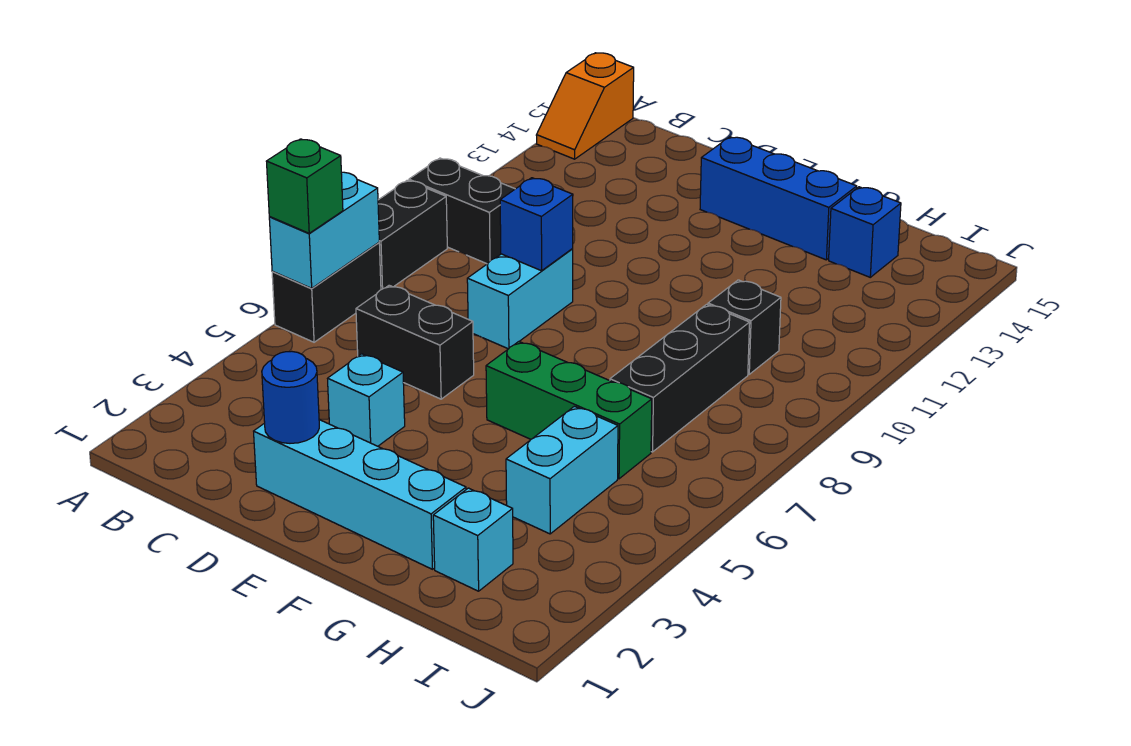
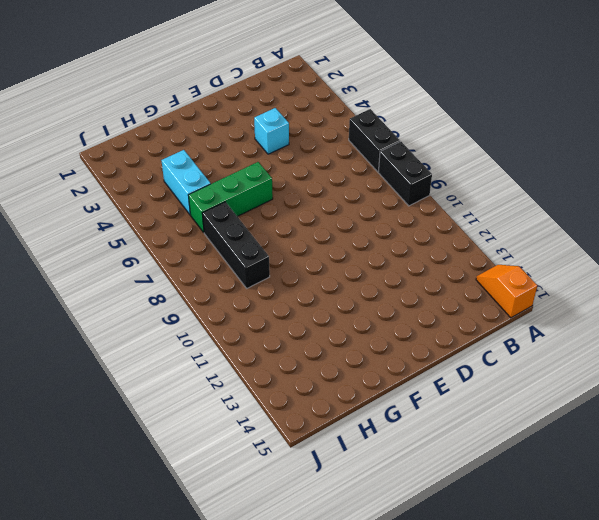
none -> black 1x2 brick [409,158,515,264]
none -> black 1x2 brick [356,285,474,399]
none -> cyan 1x4 brick [254,420,466,569]

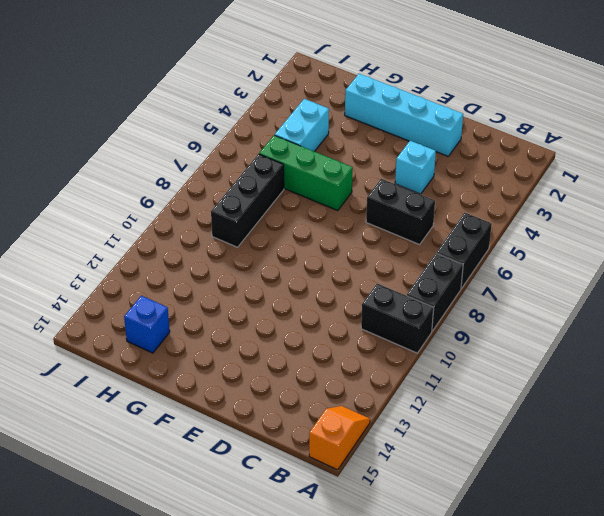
none -> cyan 1x2 brick [467,249,573,349]
none -> blue 1x3 brick [700,137,857,260]
none -> cyan 1x1 brick [433,488,513,591]

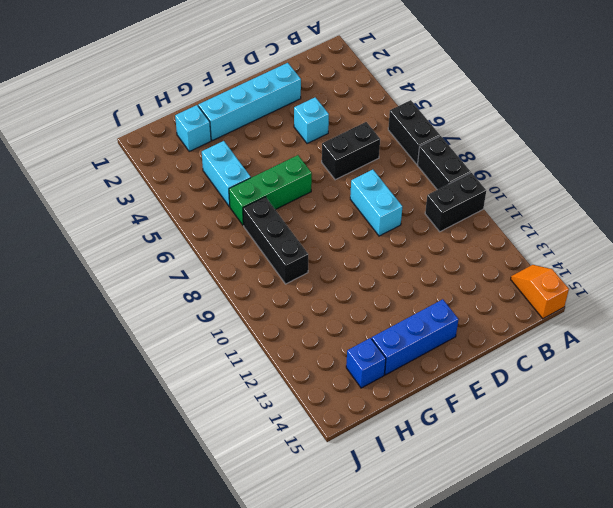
none -> black 1x1 brick [708,280,781,374]
none -> cyan 1x2 brick [269,172,379,288]
none -> blue 1x1 round brick [262,351,319,443]

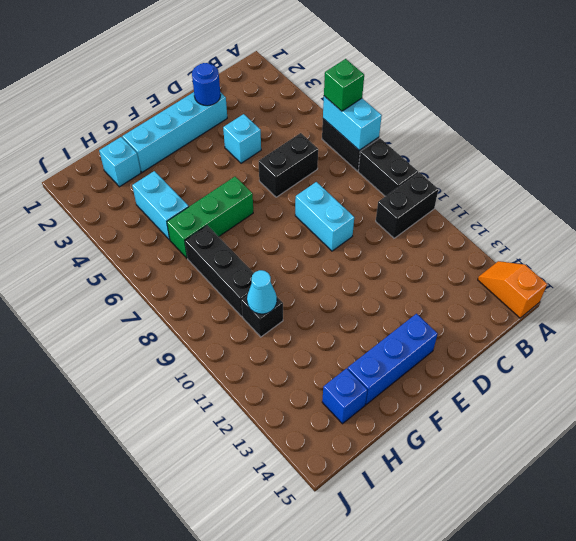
cyan 1x1 cone [247,270,277,314] -> none
none -> blue 1x1 brick [500,178,573,271]

